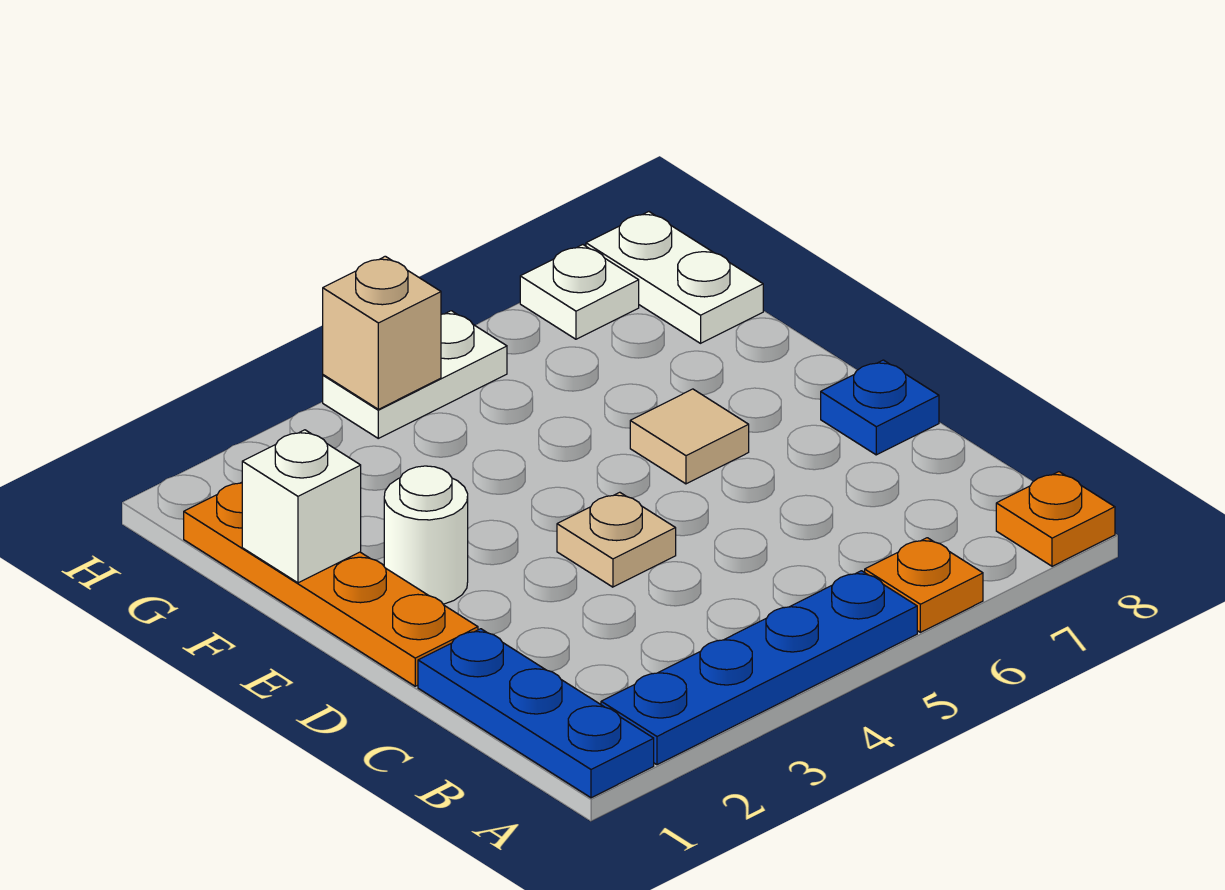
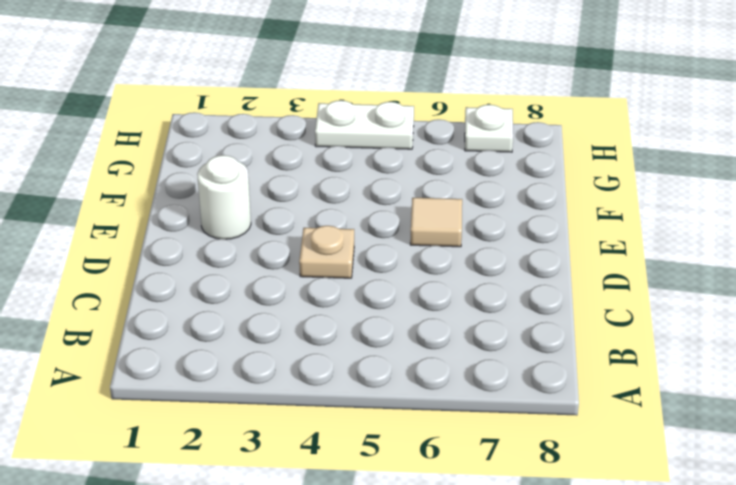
none -> blue 1x3 plate [418,629,654,798]
none -> blue 1x4 plate [601,571,917,765]
none -> orange 1x1 plate [865,538,983,632]

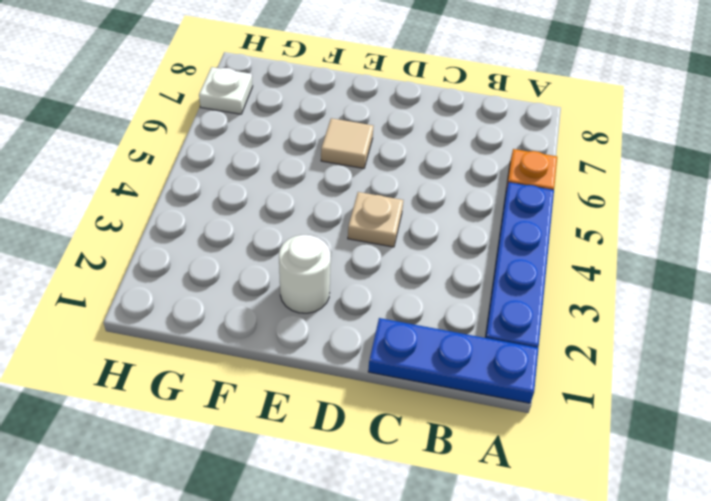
none -> orange 1x1 plate [996,472,1115,566]
none -> orange 1x4 plate [184,482,478,686]
none -> blue 1x1 plate [821,360,939,455]

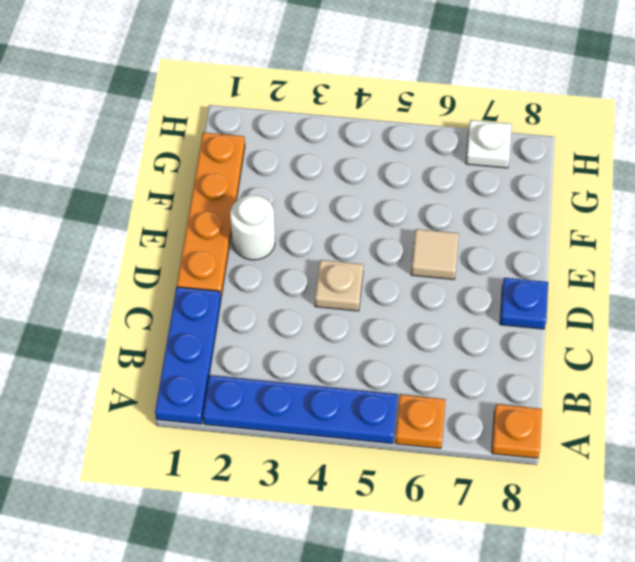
none -> white 1x2 plate [586,212,763,343]
none -> white 1x2 plate [323,311,507,438]
none -> white 1x1 brick [242,430,361,583]

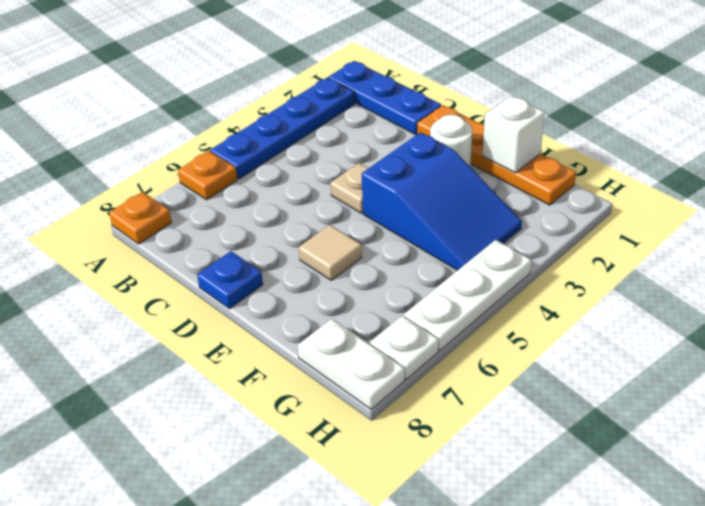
blue 2x3 slope [362,132,522,270] -> none
white 1x3 plate [404,240,532,351] -> white 1x2 plate [323,311,507,438]
none -> tan 1x1 brick [323,256,441,409]

